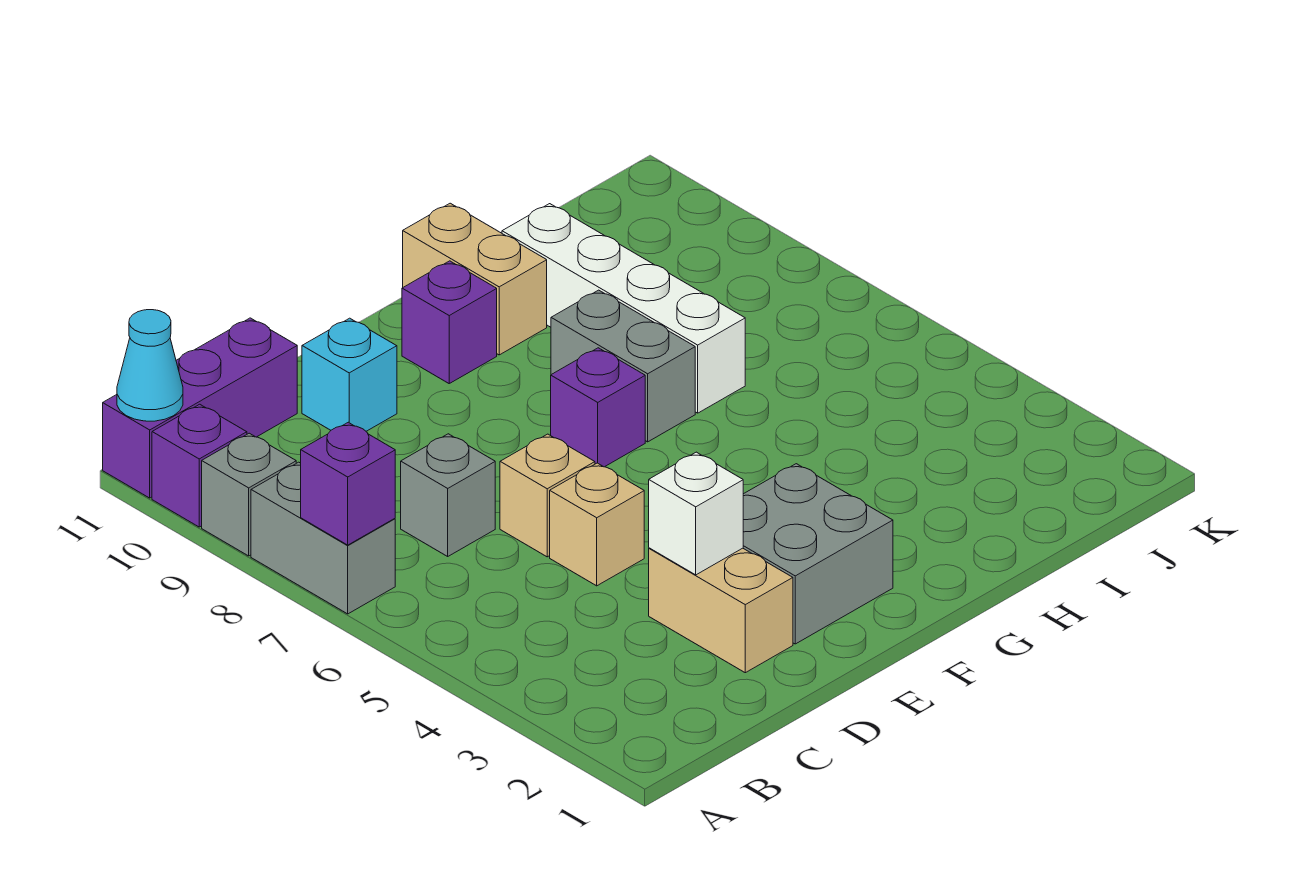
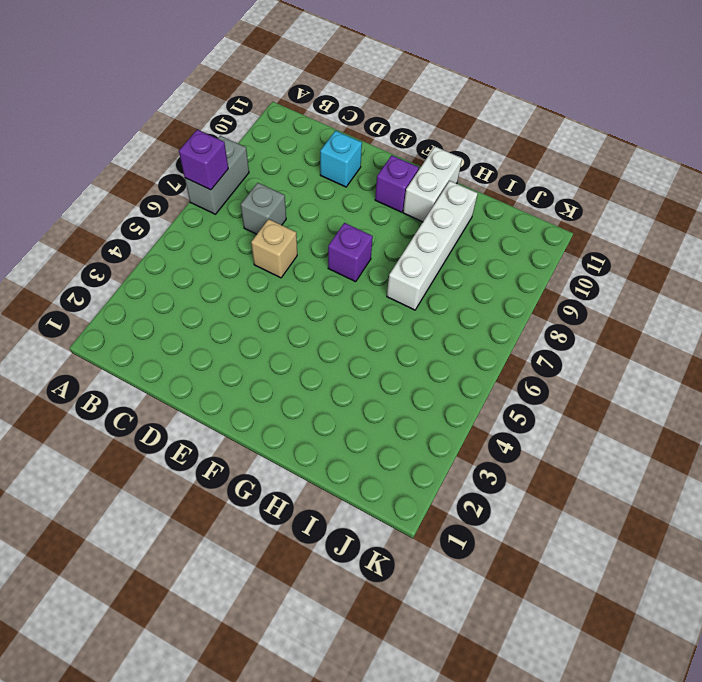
white 1x2 brick [403,147,462,222] -> tan 1x2 brick [403,203,547,355]
none -> grey 1x1 brick [202,433,296,556]
none -> purple 1x1 brick [152,404,247,527]
none -> purple 1x3 brick [103,318,297,498]

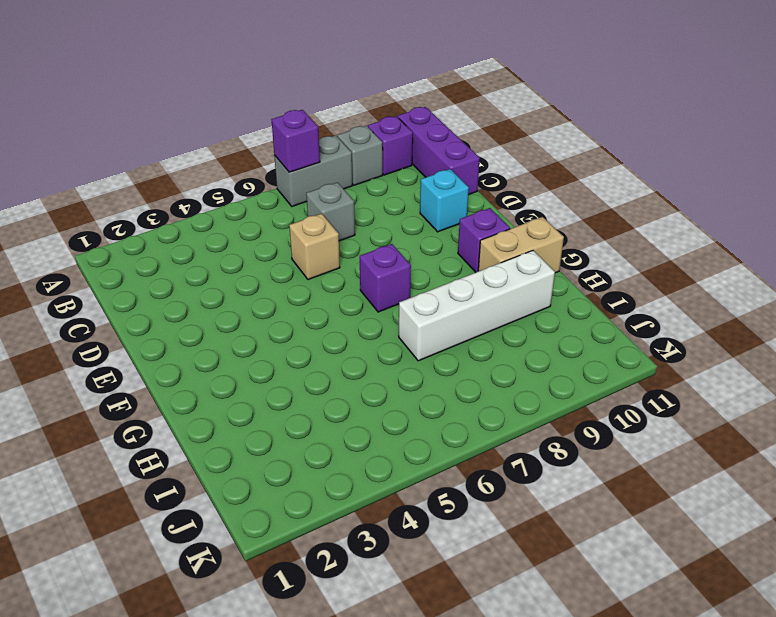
none -> tan 1x2 brick [649,548,793,673]
none -> tan 1x1 brick [550,463,644,586]
none -> grey 2x2 brick [743,464,893,644]

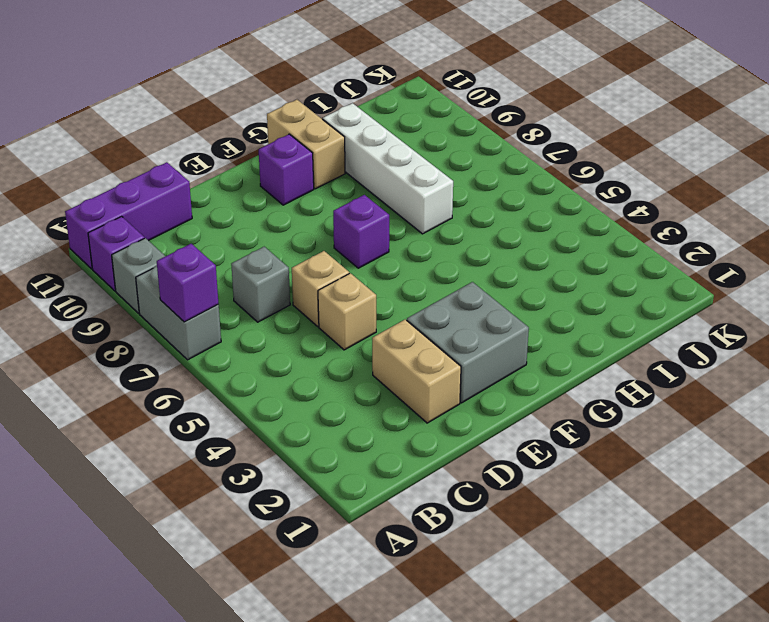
none -> cyan 1x1 brick [302,318,397,431]
none -> grey 1x2 brick [551,290,695,442]
none -> cyan 1x1 cone [117,310,183,421]

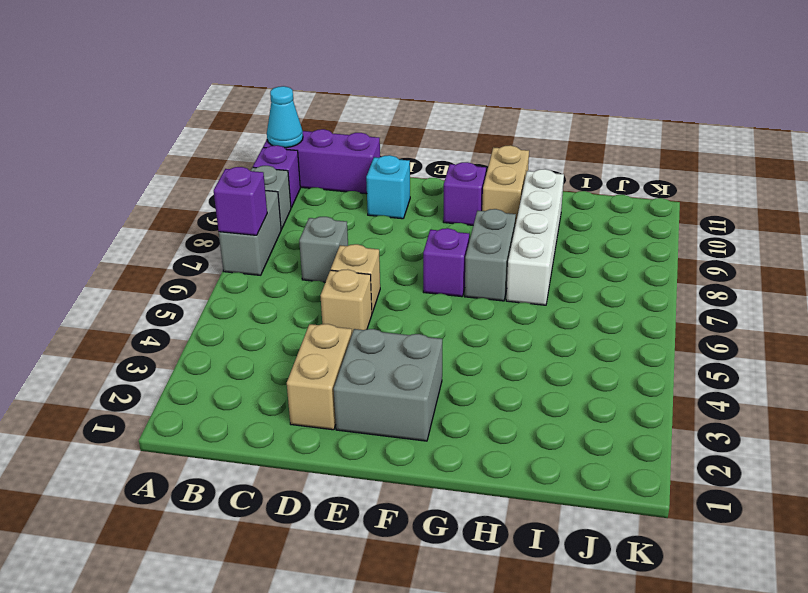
none -> white 1x1 brick [649,452,743,575]

